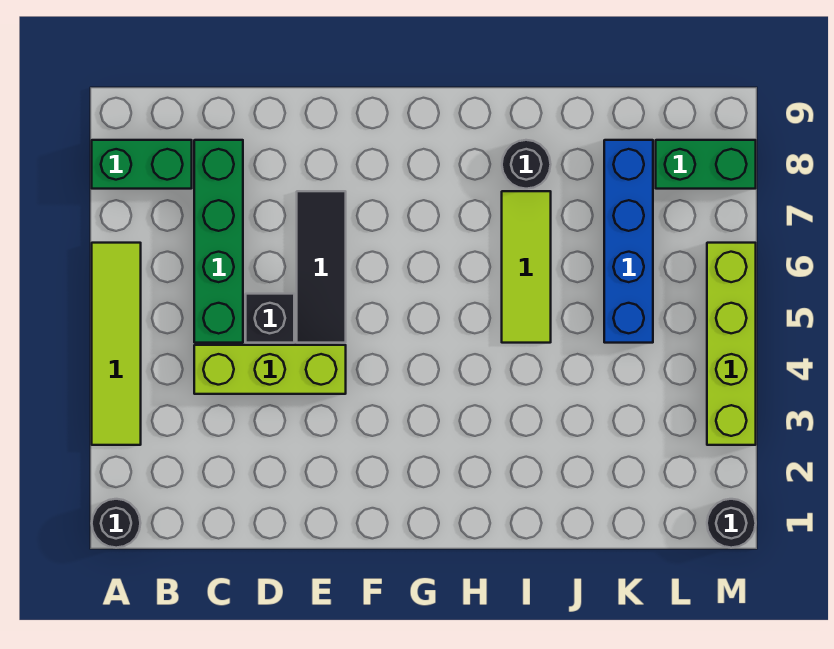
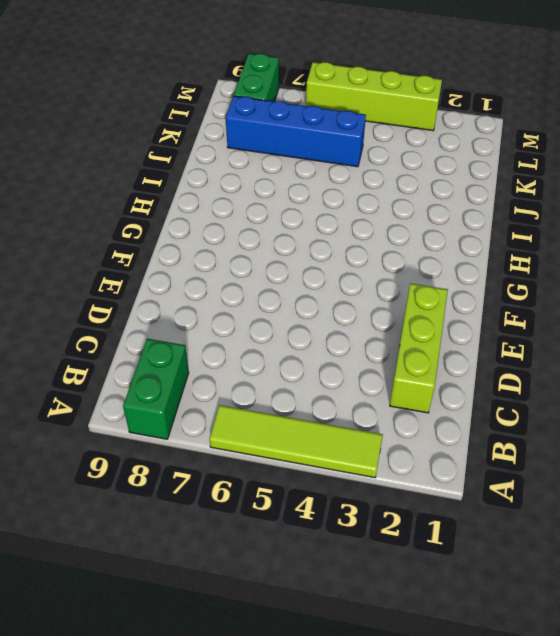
lime 1x3 brick [390,283,448,413] -> lime 1x3 brick moved to [194,345,346,394]
none -> black 1x1 round brick [92,499,140,548]
none -> green 1x4 brick [194,140,243,343]
none -> black 1x1 brick [246,294,294,343]

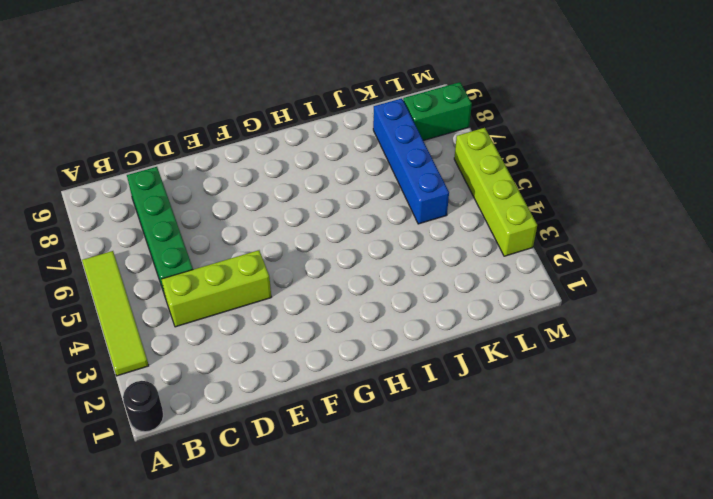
none -> green 1x2 brick [92,140,192,189]
none -> black 1x1 brick [246,294,294,343]
none -> black 1x3 tile [297,191,346,343]

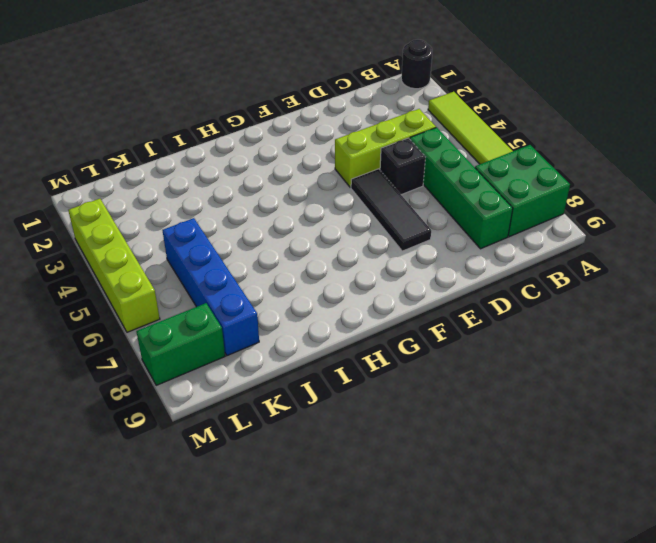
green 2x2 brick [475,145,570,237] -> green 1x2 brick [92,140,192,189]
none -> lime 1x3 tile [502,191,551,343]
none -> black 1x1 round brick [502,140,551,189]
none -> black 1x1 round brick [707,499,756,548]

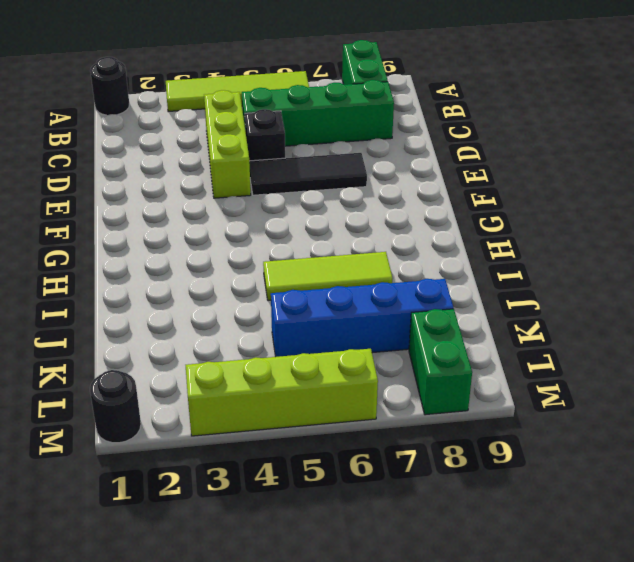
none -> black 1x1 round brick [502,140,551,189]

